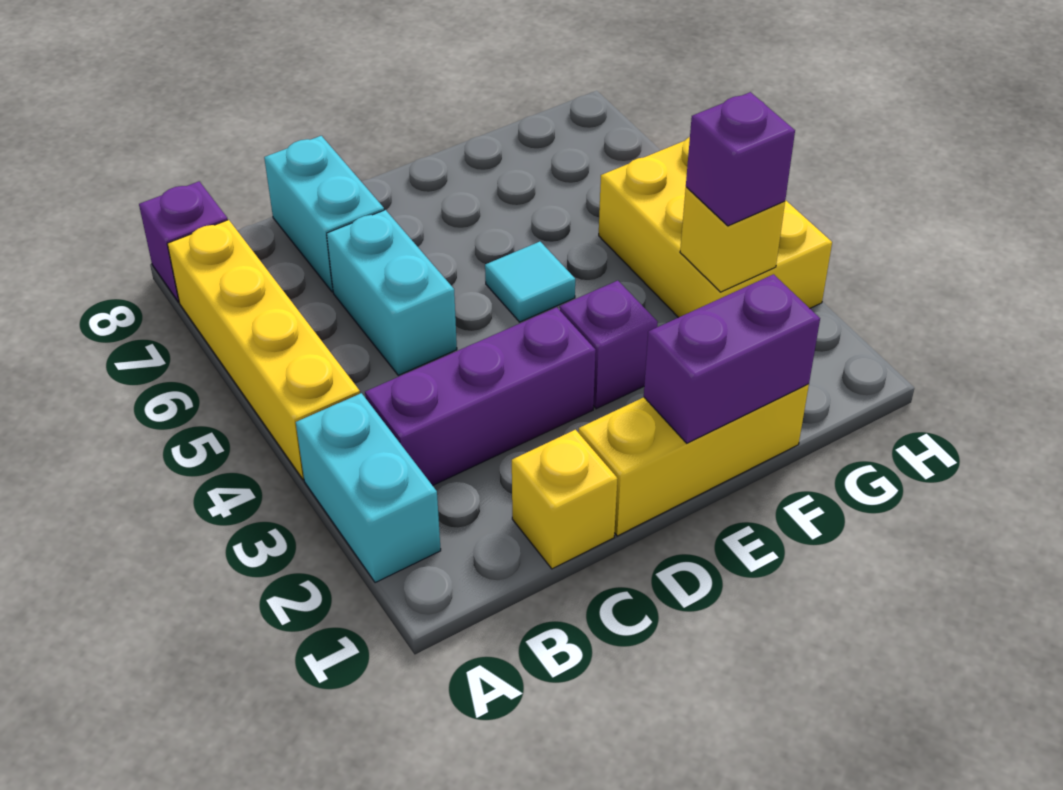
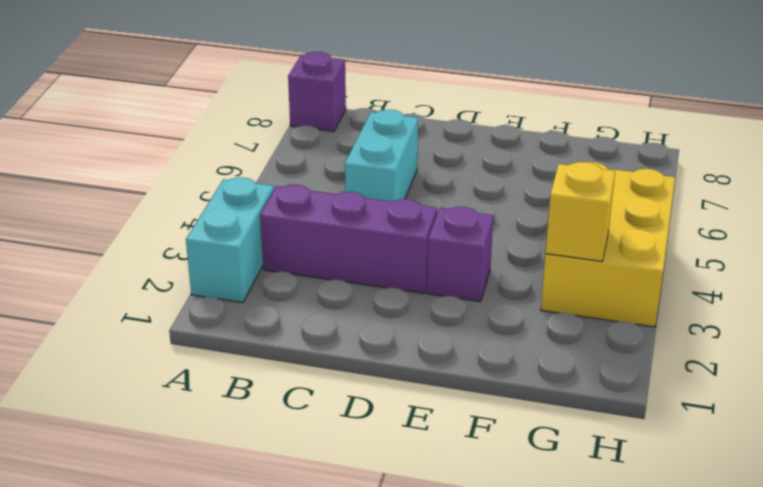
none -> yellow 1x4 brick [167,220,360,480]
none -> yellow 1x1 brick [512,430,618,569]
none -> cyan 1x2 brick [264,136,384,292]

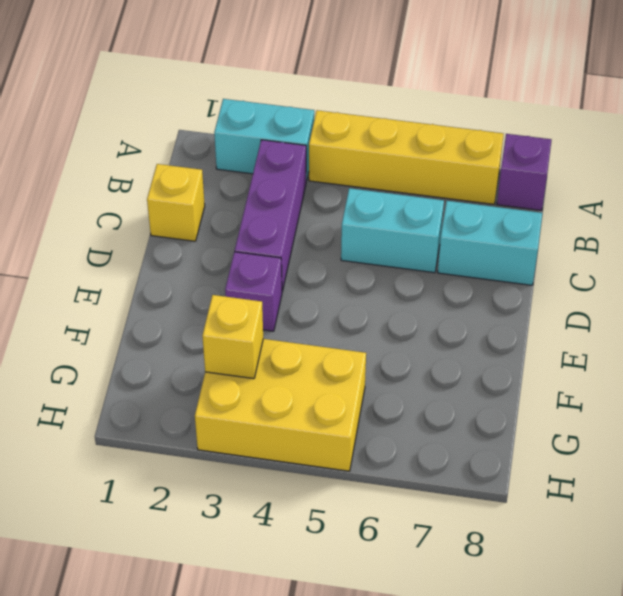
none -> yellow 1x3 brick [579,384,809,536]
none -> cyan 1x1 tile [485,242,575,322]
none -> purple 1x2 brick [644,274,820,443]

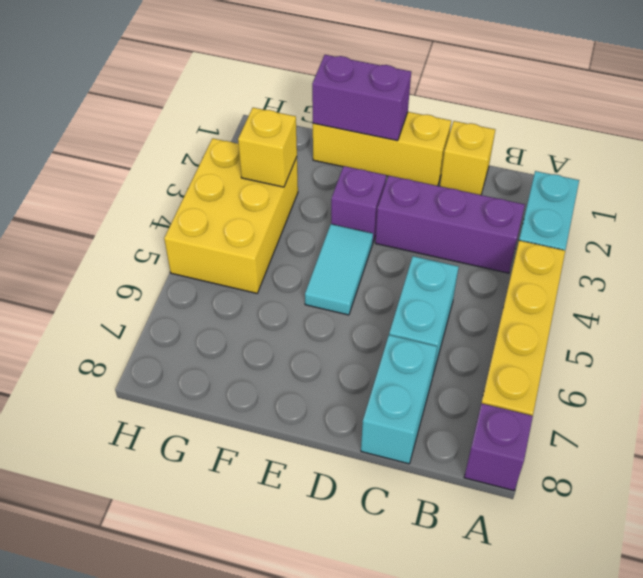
cyan 1x2 tile [305,224,373,315] -> cyan 1x1 tile [485,242,575,322]
none -> purple 1x1 brick [686,92,795,226]

